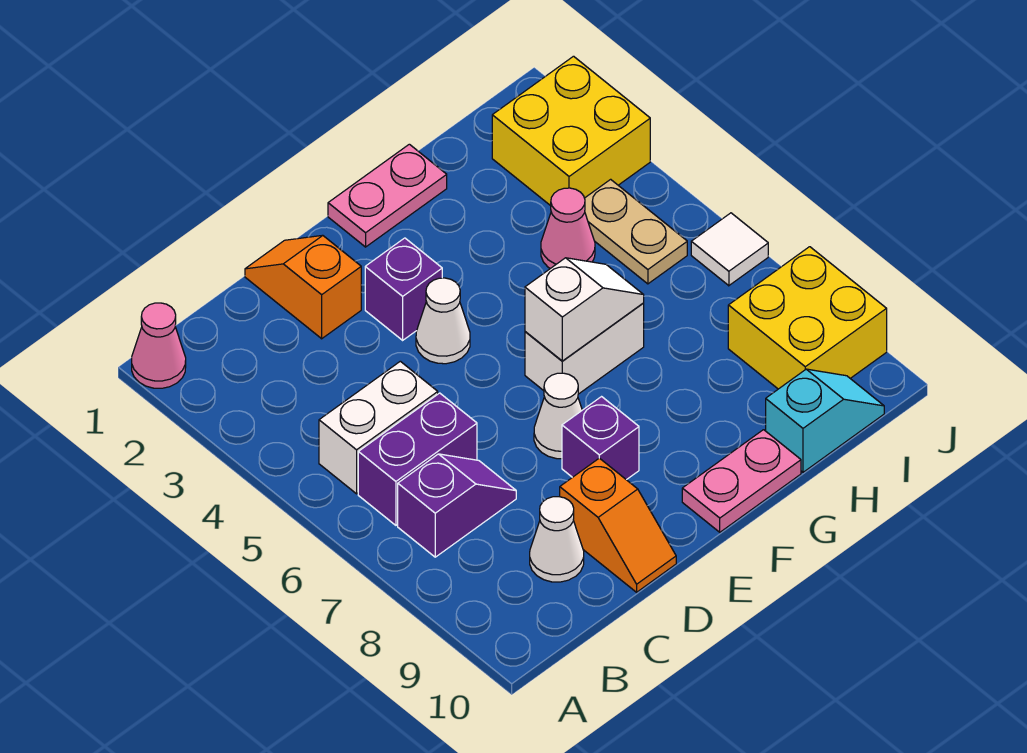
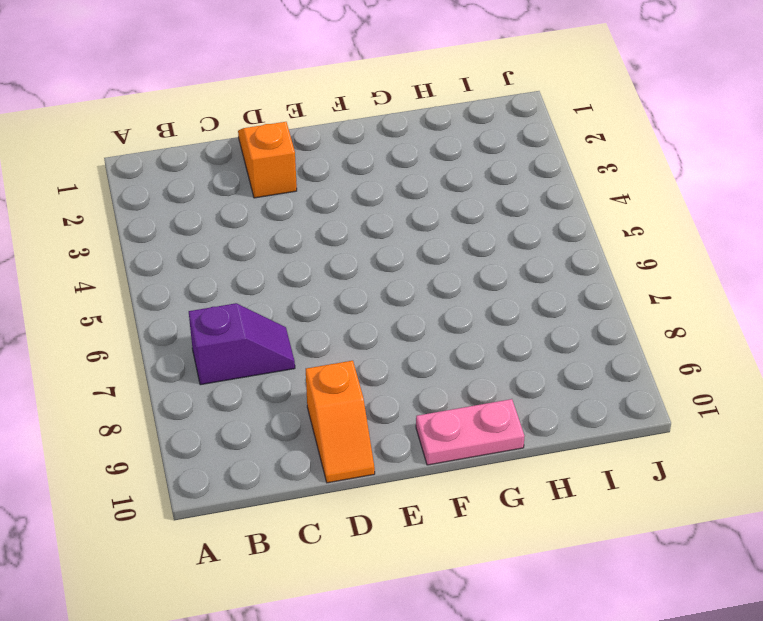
none -> pink 1x1 cone [132,303,186,388]
none -> white 1x2 brick [319,361,438,494]
none -> purple 1x2 brick [358,393,477,525]

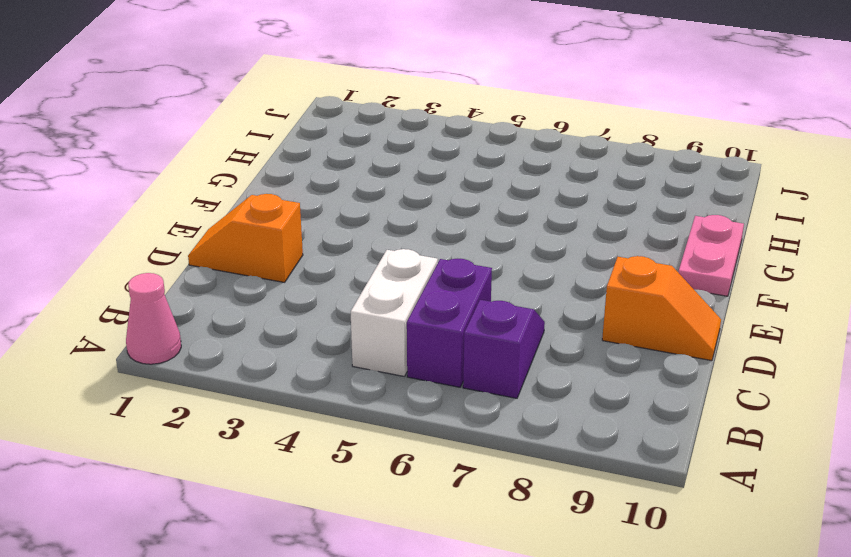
none -> white 1x1 cone [530,497,584,582]
none -> purple 1x1 brick [365,238,442,340]
none -> white 1x1 cone [416,278,470,364]

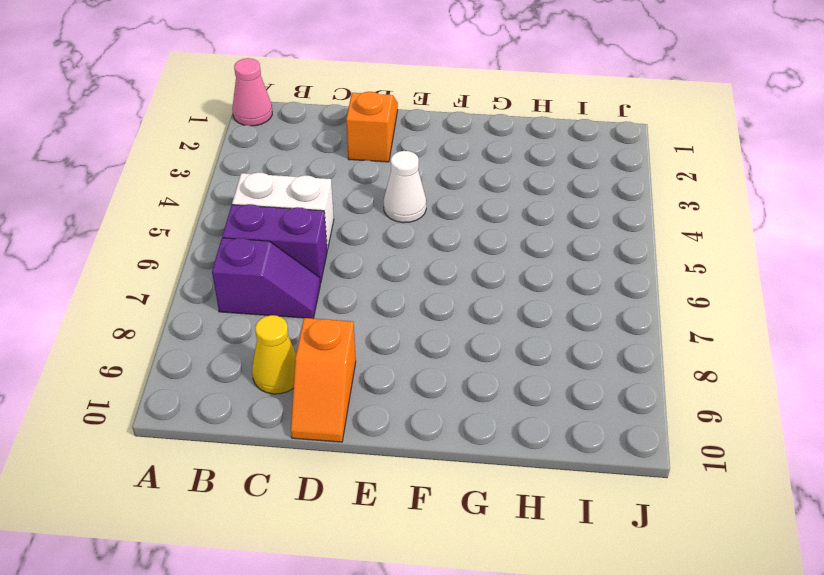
yellow 1x1 cone [252,315,296,394] -> white 1x1 cone [530,497,584,582]
none -> purple 1x1 brick [365,238,442,340]
none -> white 1x1 cone [534,373,582,459]
none -> purple 1x1 brick [562,397,639,480]

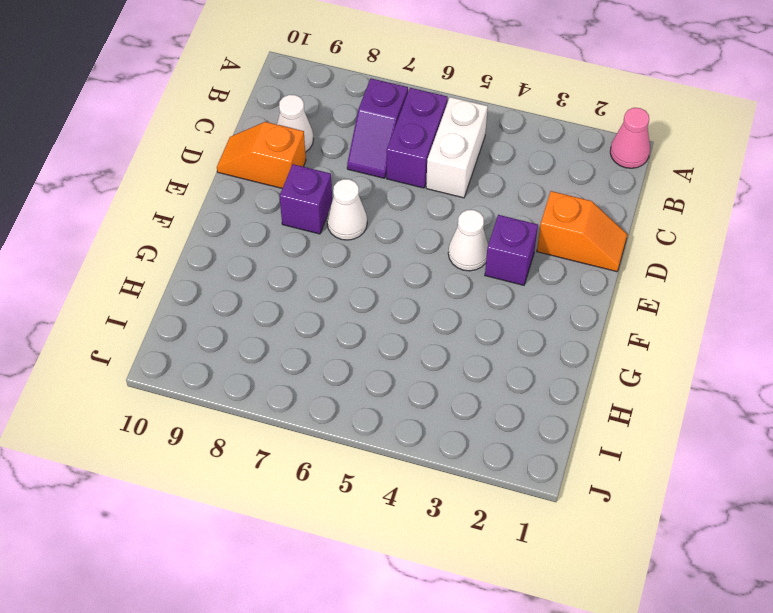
none -> pink 1x2 plate [328,144,447,247]
none -> white 1x2 brick [525,303,644,394]
none -> pink 1x2 plate [682,430,801,532]

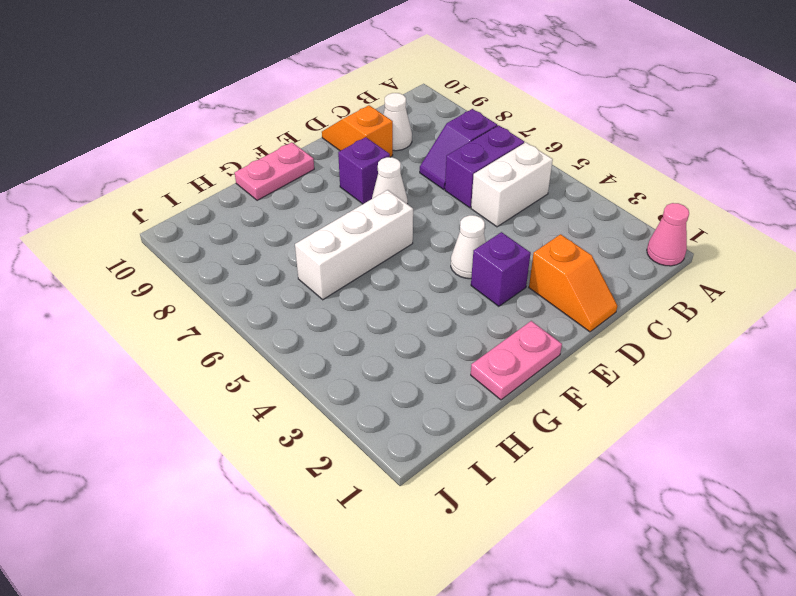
white 1x3 brick [295,190,413,300] -> white 1x2 brick [525,303,644,394]
none -> pink 1x1 cone [541,188,595,269]
none -> cyan 1x2 slope [766,369,884,472]
none -> yellow 2x2 brick [492,56,650,206]

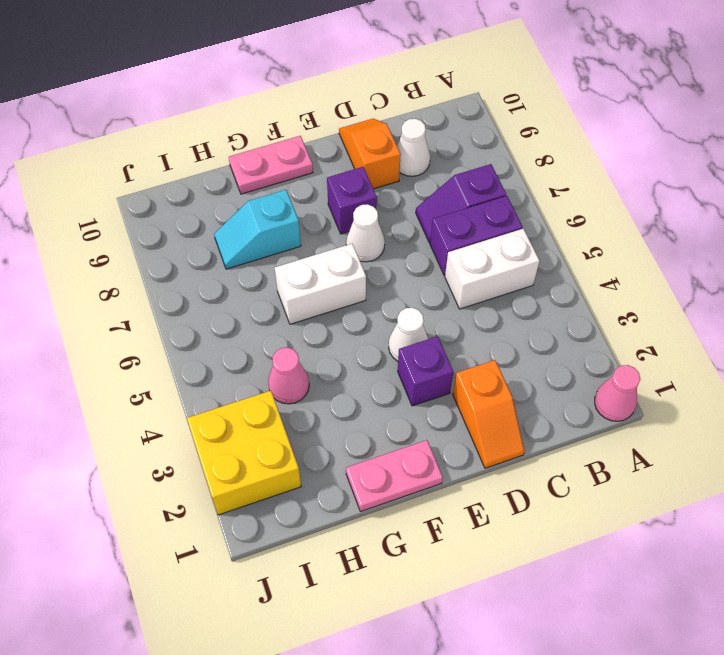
cyan 1x2 slope [214,190,301,269] -> cyan 1x2 slope moved to [766,369,884,472]
none -> tan 1x2 plate [585,179,687,284]
none -> yellow 2x2 brick [728,247,887,389]
none -> white 1x1 tile [691,213,768,286]

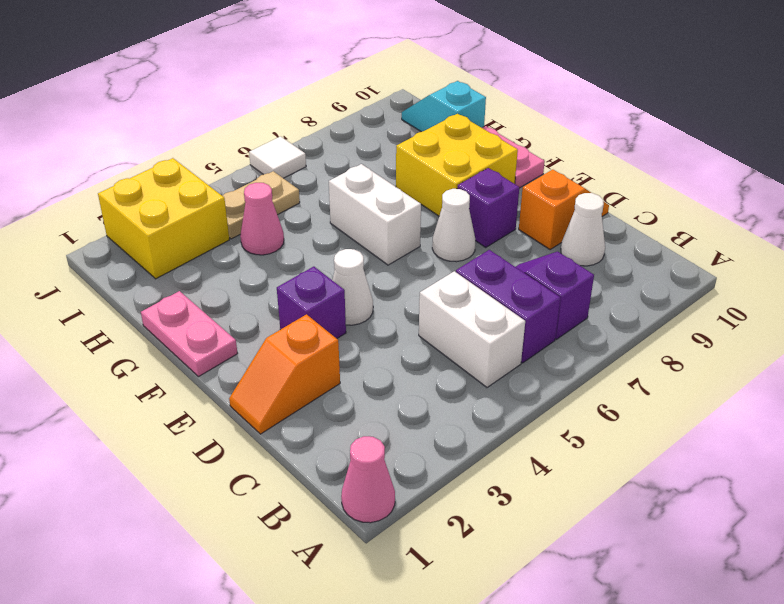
yellow 2x2 brick [396,114,518,216] -> yellow 2x2 brick moved to [728,247,887,389]
none -> white 1x2 slope [525,258,644,361]

